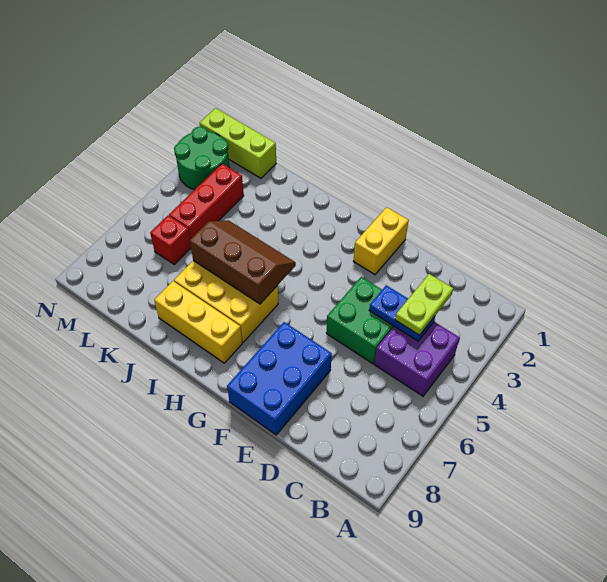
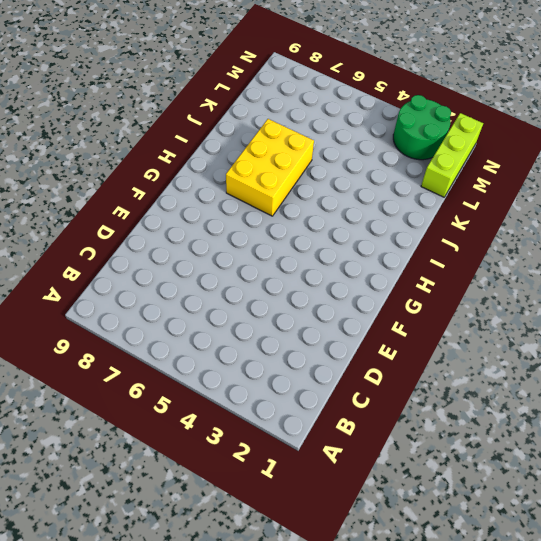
none -> purple 2x2 brick [374,322,460,396]
none -> green 2x2 brick [326,277,394,364]
none -> blue 2x3 brick [227,322,332,435]

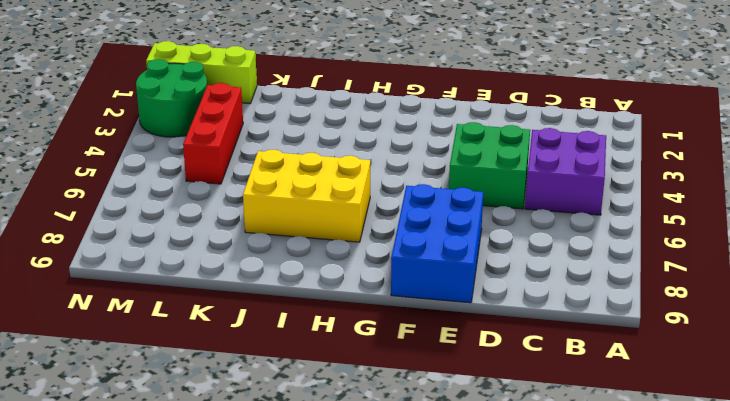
none -> yellow 1x2 brick [354,207,409,274]
none -> yellow 1x3 brick [154,281,242,363]
none -> red 1x1 brick [150,215,191,264]

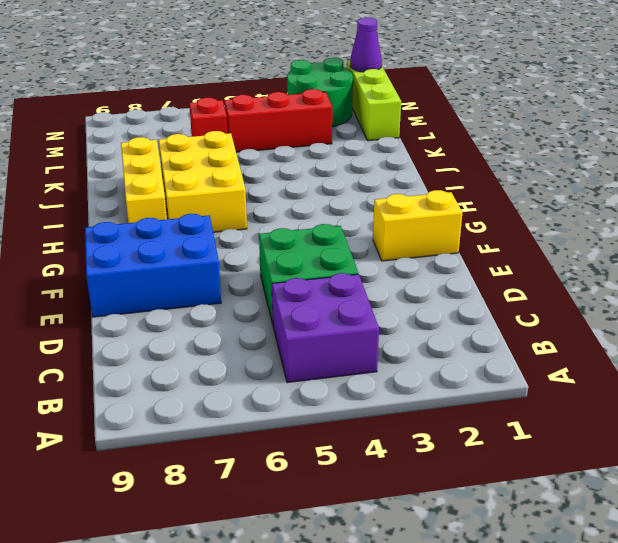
purple 1x1 cone [350,18,382,72] -> none
none -> blue 1x2 plate [369,285,435,341]
none -> brown 2x3 slope [190,220,296,304]
none -> lime 1x2 plate [395,274,453,335]

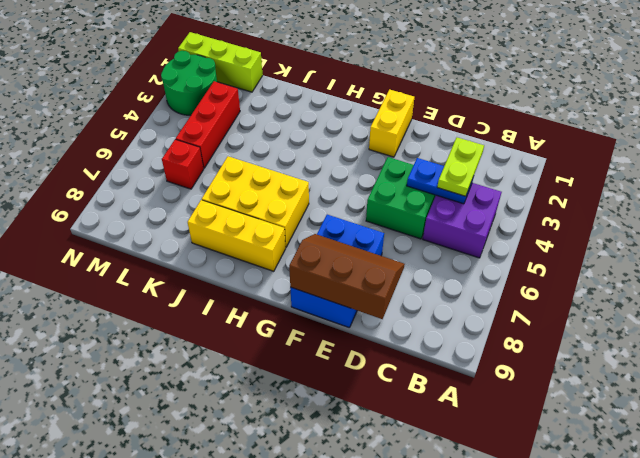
brown 2x3 slope [289,234,405,319] -> brown 2x3 slope moved to [190,220,296,304]

